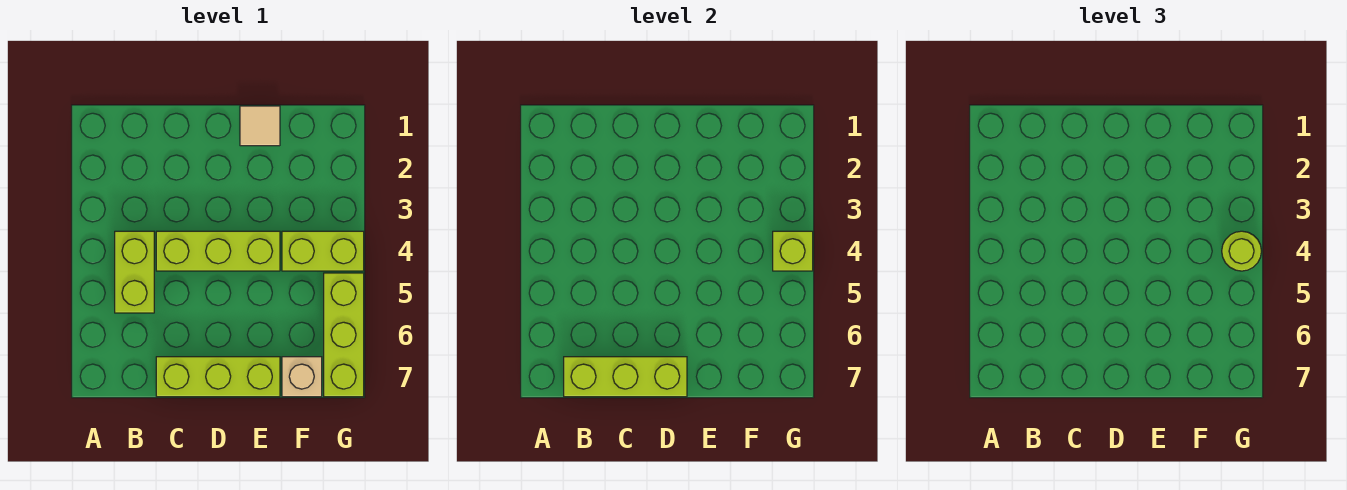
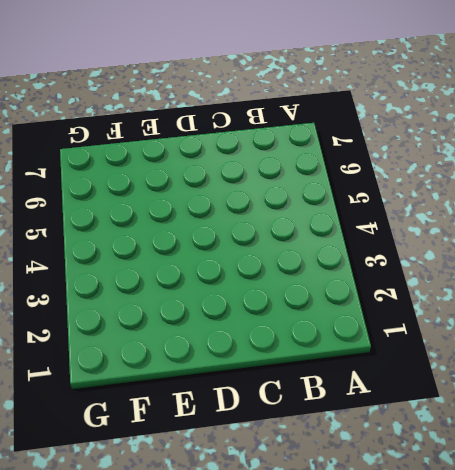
none -> lime 1x2 brick [115,231,154,313]
none -> lime 1x3 brick [156,231,280,271]

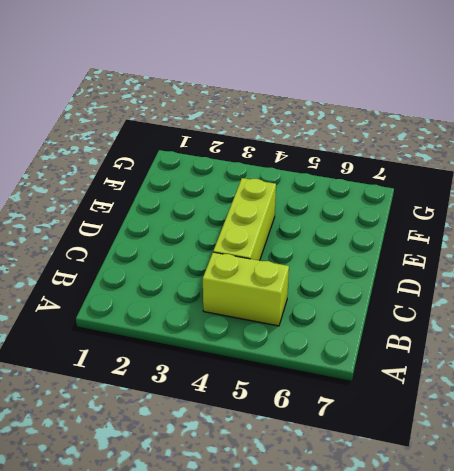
none -> lime 1x3 brick [156,357,280,397]
none -> tan 1x1 tile [240,106,280,146]

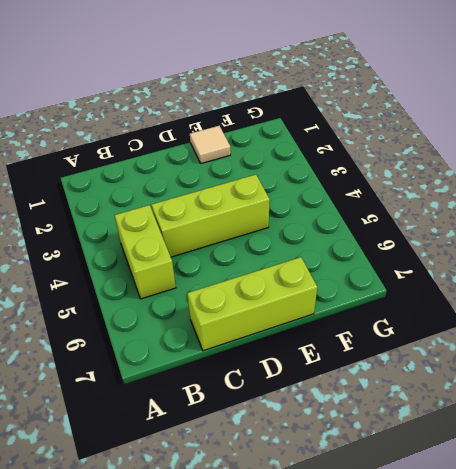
none -> lime 1x2 brick [282,231,364,271]
none -> tan 1x1 brick [282,357,322,397]

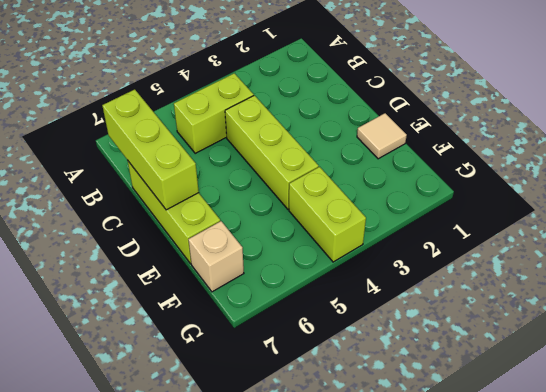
none -> lime 1x3 brick [324,273,364,397]
none -> lime 1x1 brick [773,231,813,271]

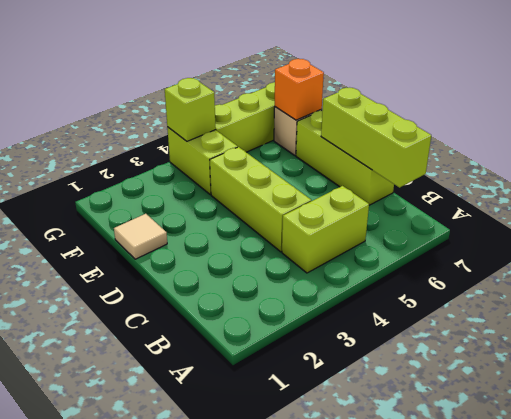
orange 1x1 brick [275,59,324,120] -> none
none -> lime 1x1 round brick [1222,231,1261,271]

